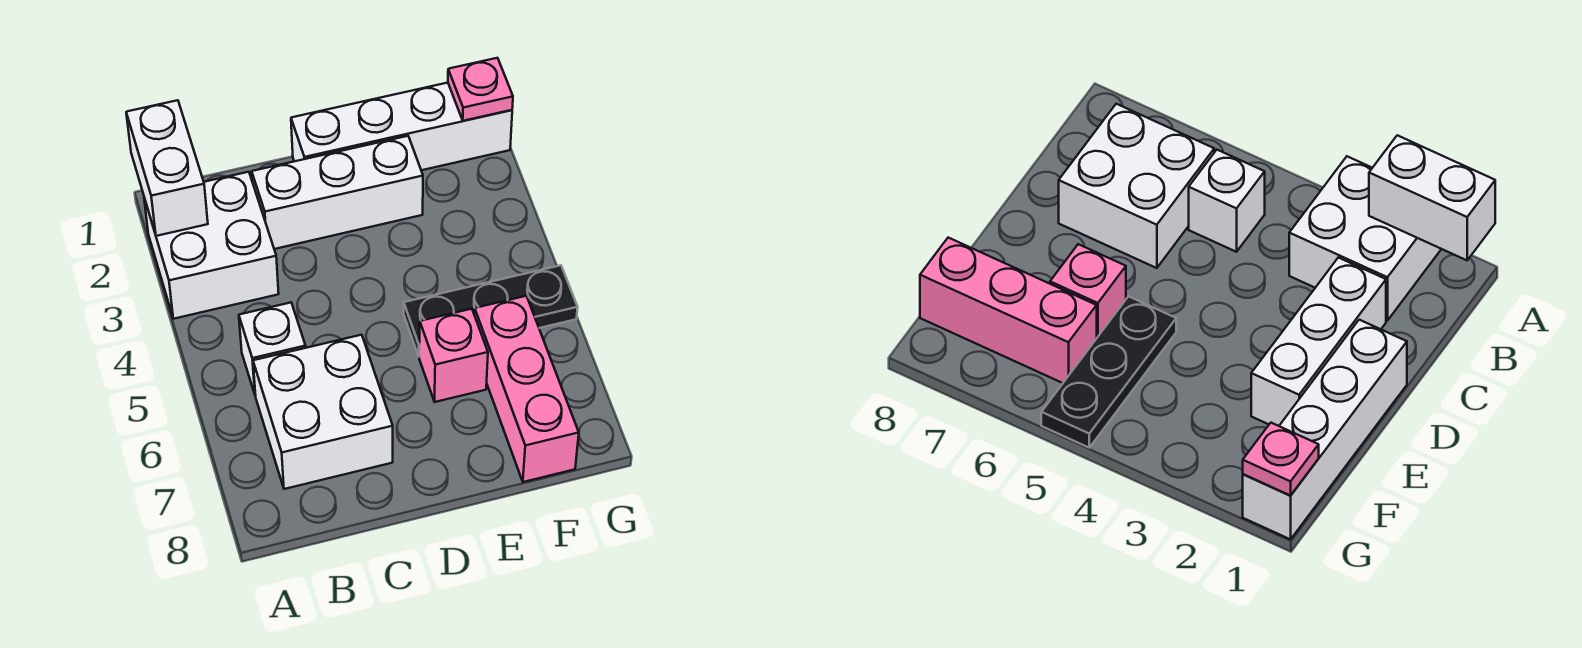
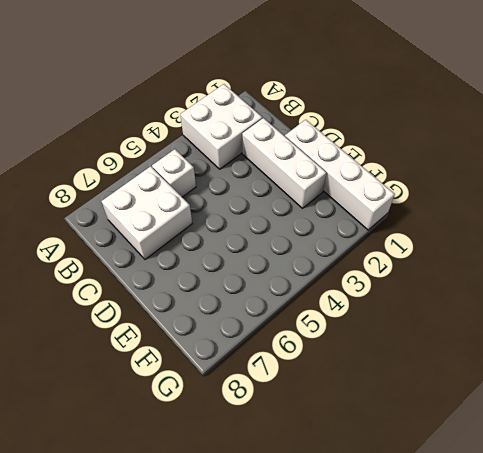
none -> black 1x3 plate [404,265,578,356]
none -> pink 1x1 brick [419,309,488,402]

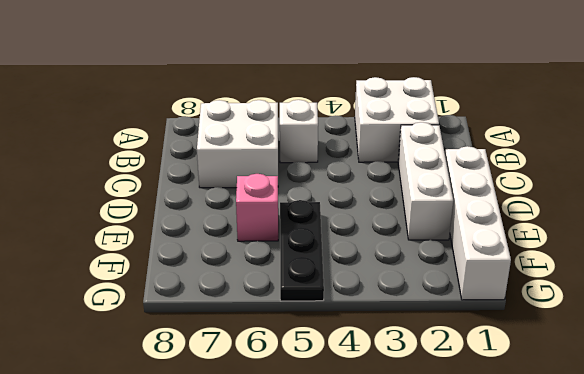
none -> pink 1x3 brick [474,296,579,482]
none -> white 1x2 brick [126,100,208,236]

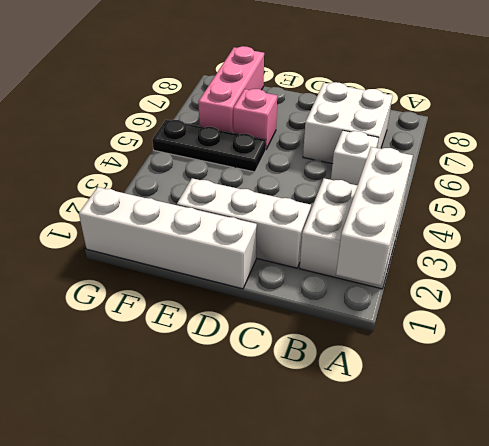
white 1x3 brick [336,147,413,286] -> white 1x2 brick [126,100,208,236]
none -> pink 1x1 plate [448,58,513,121]

